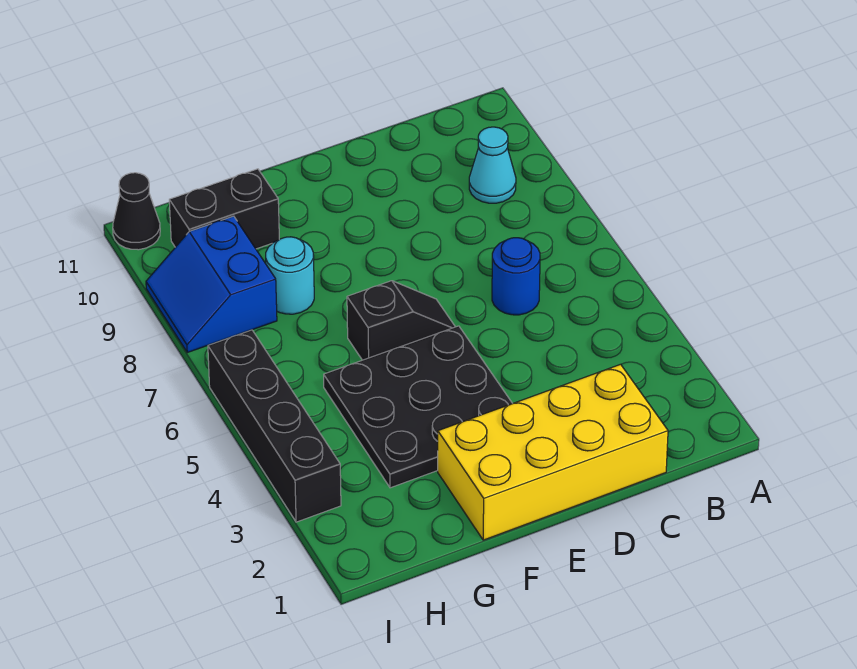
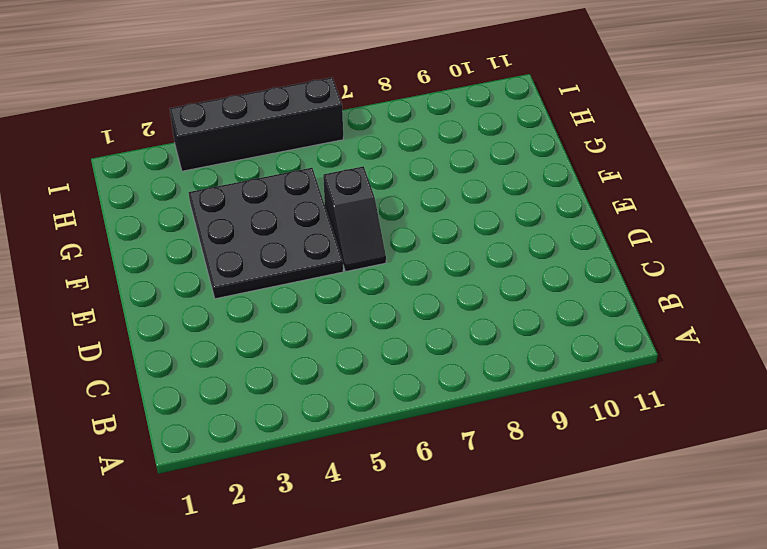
none -> cyan 1x1 cone [469,127,516,203]
none -> yellow 2x4 brick [438,364,668,540]

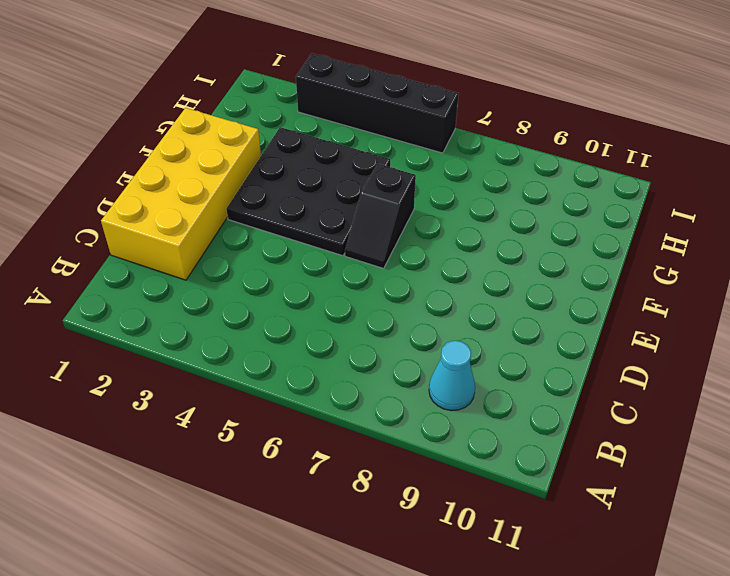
none -> blue 1x1 round brick [492,238,540,315]
none -> cyan 1x1 round brick [266,237,314,314]

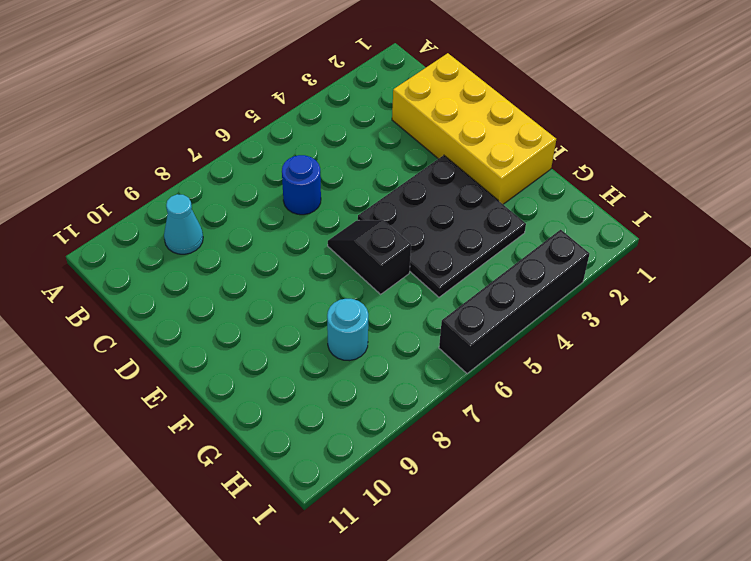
none -> black 1x2 brick [169,169,279,249]
none -> blue 2x2 slope [146,216,277,352]

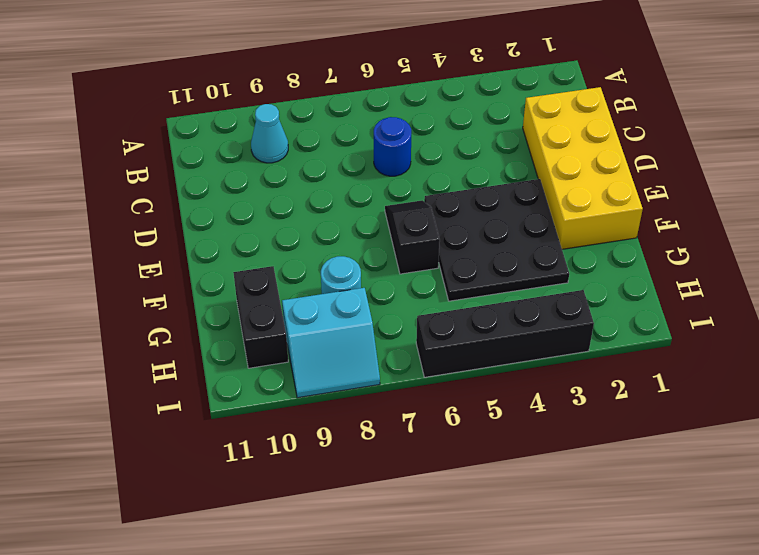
cyan 2x2 slope [282,288,380,398] -> blue 2x2 slope [146,216,277,352]
none -> black 1x1 cone [113,173,160,250]

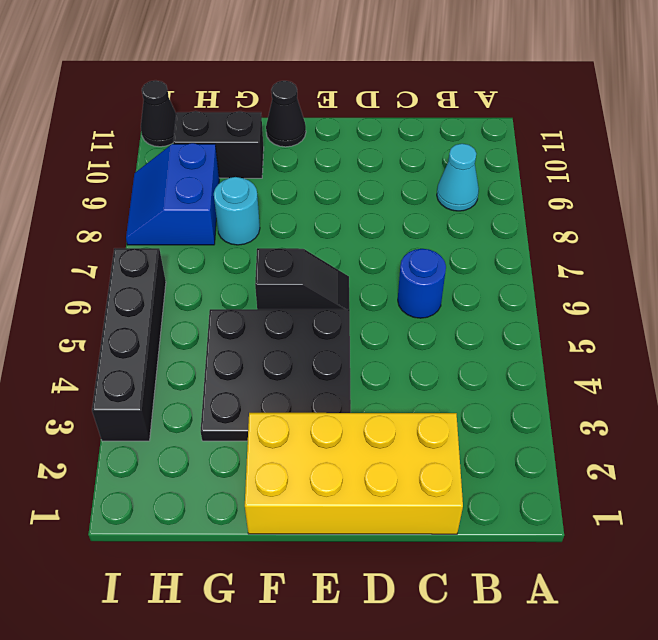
black 1x1 cone [266,81,306,147] -> none

